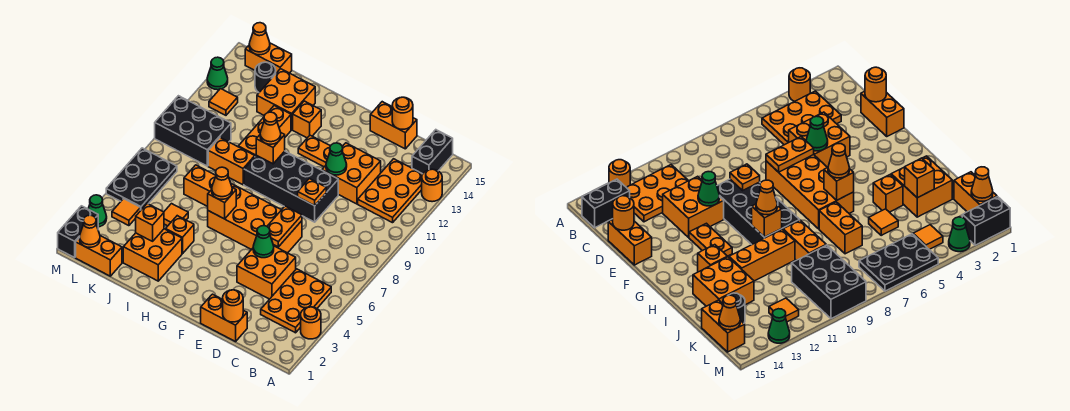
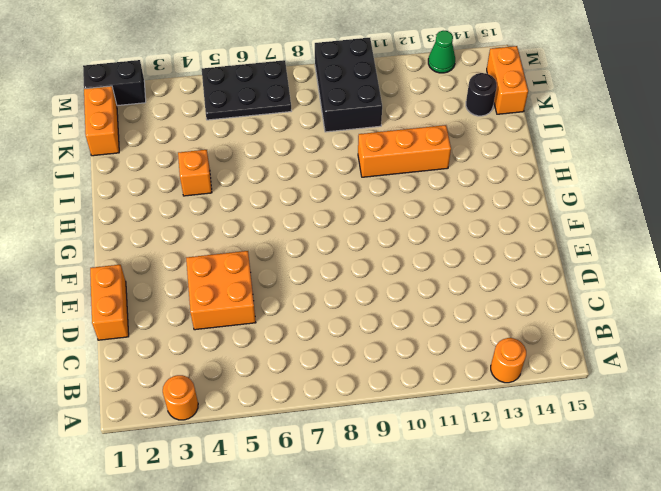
none -> orange 2x3 plate [261,269,331,333]
none -> orange 2x3 plate [358,159,423,223]
none -> black 1x2 brick [412,130,453,174]
none -> orange 2x2 brick [322,143,381,204]

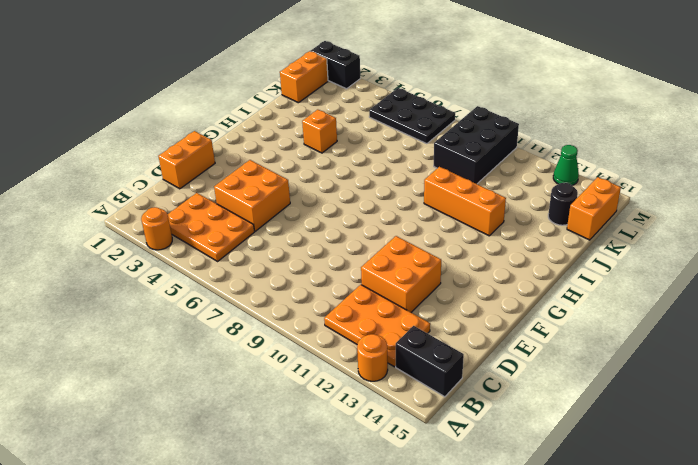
none -> orange 1x2 brick [370,102,417,149]
none -> orange 2x4 brick [208,184,302,253]
none -> black 2x4 brick [244,151,338,222]
none -> orange 1x2 plate [298,135,330,167]

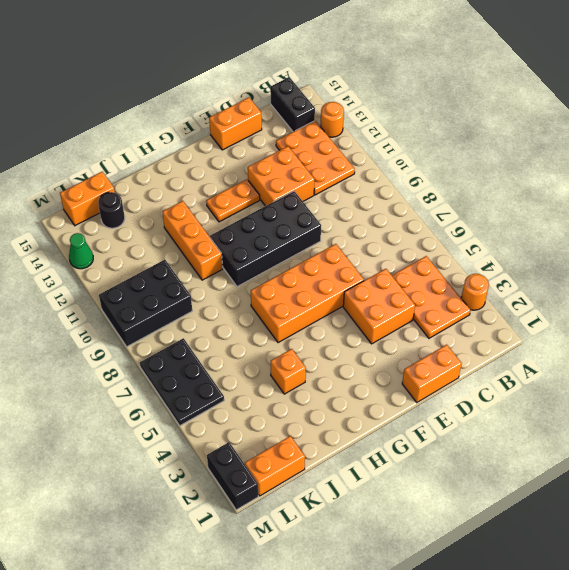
none -> orange 1x1 brick [293,101,321,138]
none -> orange 2x2 brick [123,229,182,281]
none -> orange 1x2 brick [184,165,216,207]
none -> orange 1x2 brick [208,138,255,185]

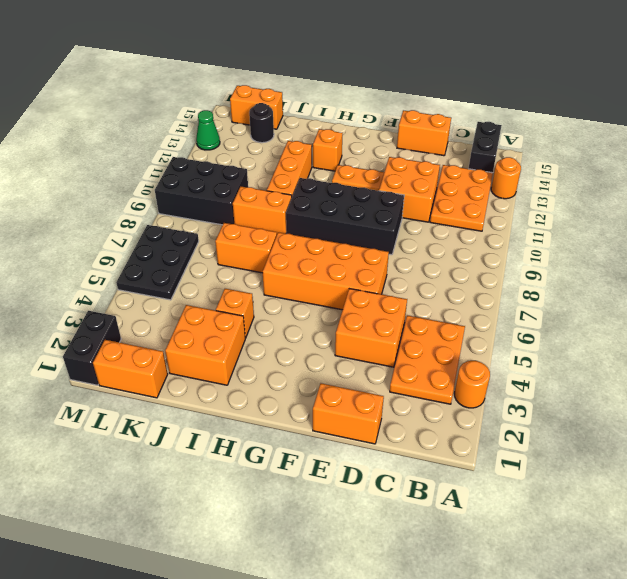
none -> orange 2x2 brick [257,69,315,130]
none -> orange 1x1 tile [164,204,188,226]
none -> orange 1x1 tile [112,199,141,226]
none -> orange 1x1 tile [209,89,238,115]

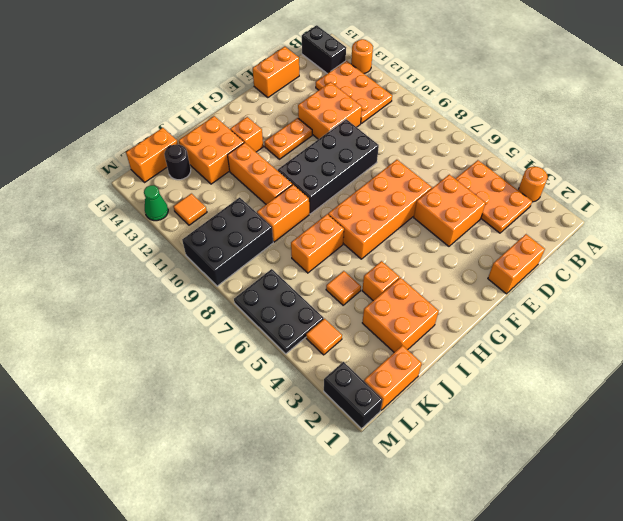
none -> green 1x1 cone [88,195,107,227]
none -> orange 1x1 round brick [223,290,243,322]
none -> orange 1x1 round brick [392,97,413,129]
none -> green 1x1 cone [253,226,274,258]

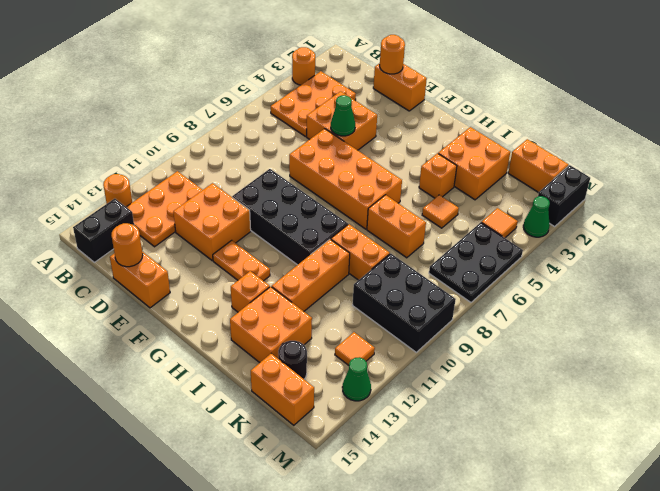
none -> orange 1x2 plate [267,206,302,247]
none -> orange 1x1 plate [298,179,326,206]
none -> green 1x1 cone [326,143,347,175]
none -> orange 1x1 brick [208,188,236,219]

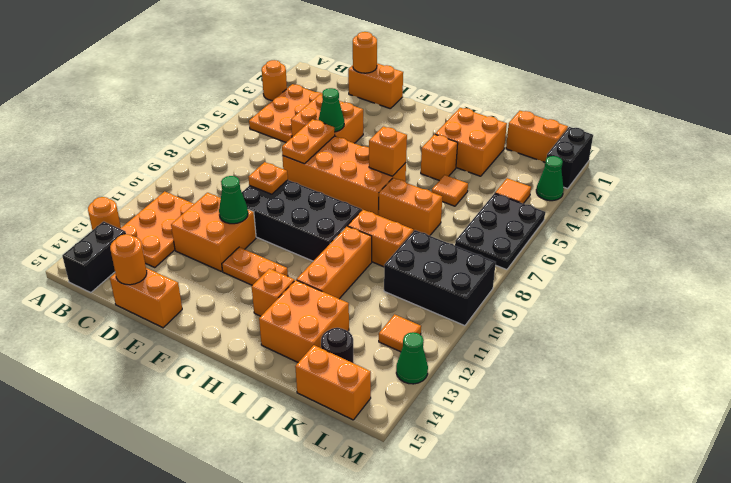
none -> orange 1x1 brick [256,133,285,164]
none -> orange 1x1 brick [136,204,164,241]
none -> orange 1x1 cone [80,215,100,247]
none -> orange 1x1 cone [249,23,270,55]

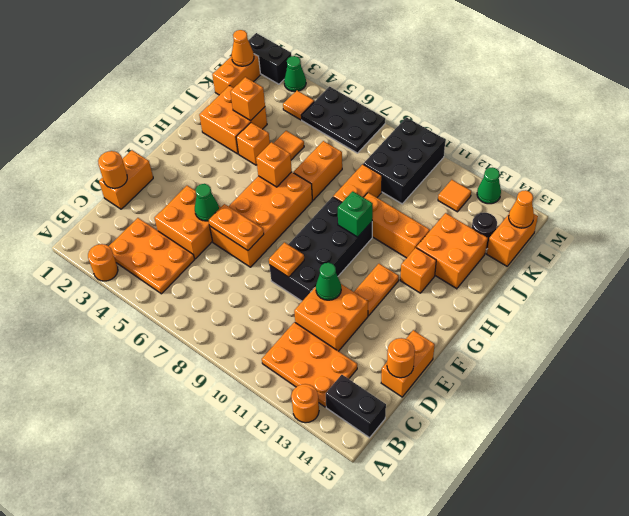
green 1x1 brick [338,191,373,237] -> orange 1x1 brick [256,133,285,164]
none -> orange 1x1 cone [212,167,232,199]
none -> orange 1x1 cone [260,112,281,144]

